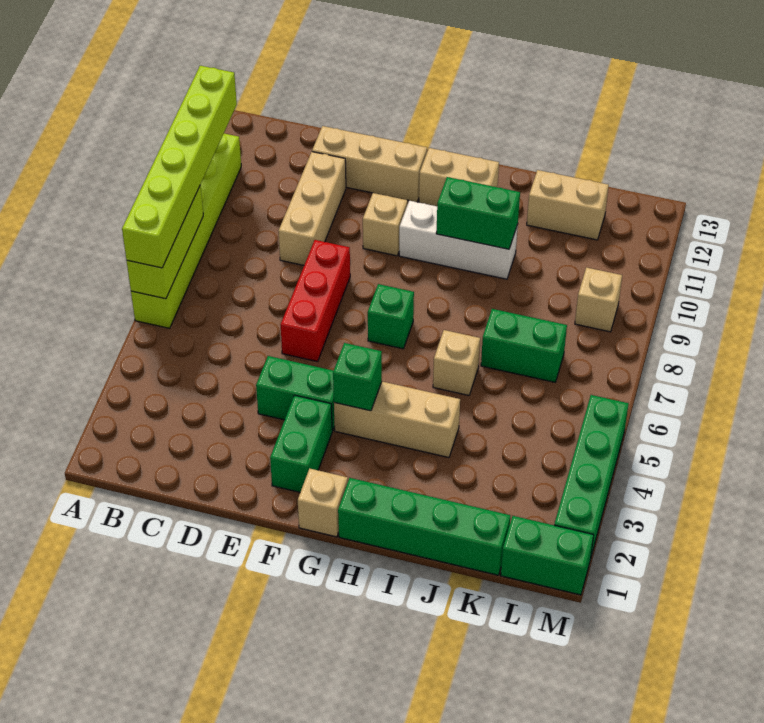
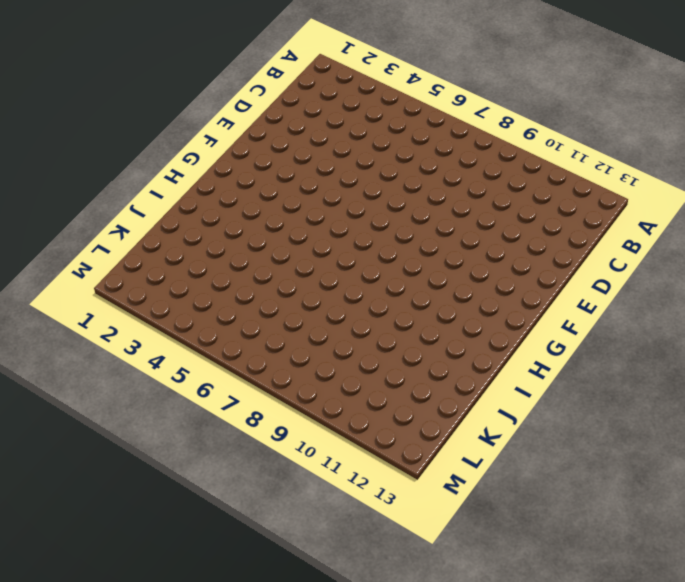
none -> lime 1x6 brick [131,134,241,328]
none -> tan 1x3 brick [279,152,346,265]
none -> tan 1x3 brick [312,126,427,202]

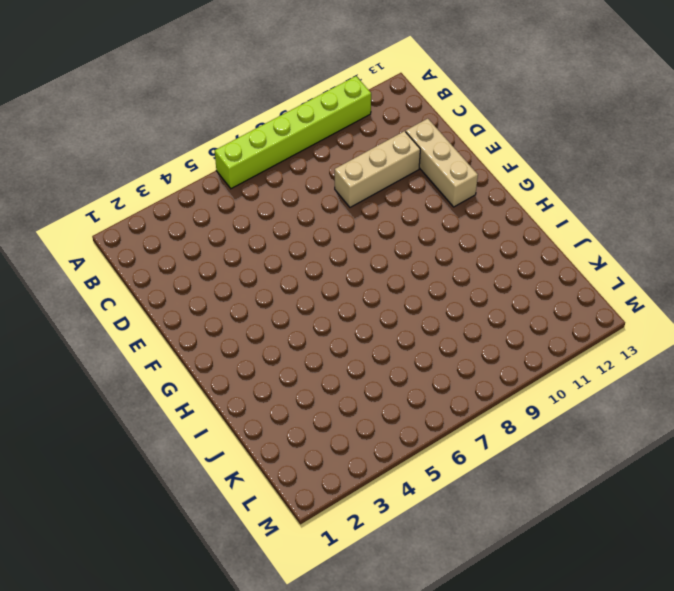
none -> green 1x2 brick [256,356,335,431]
none -> red 1x3 brick [281,240,350,362]
none -> green 1x2 brick [270,395,332,492]

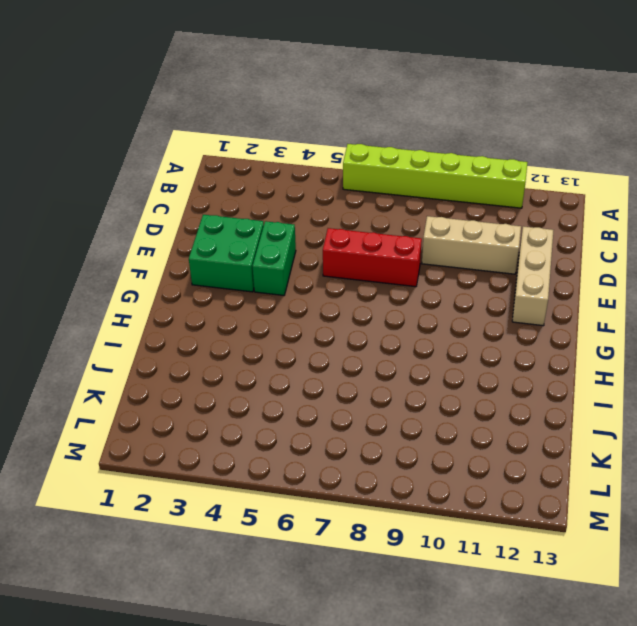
green 2x2 brick [189,215,264,292] -> green 1x2 brick [270,395,332,492]
none -> tan 1x1 brick [363,193,407,256]
none -> tan 1x1 brick [298,468,348,537]
none -> tan 1x3 brick [334,382,460,458]

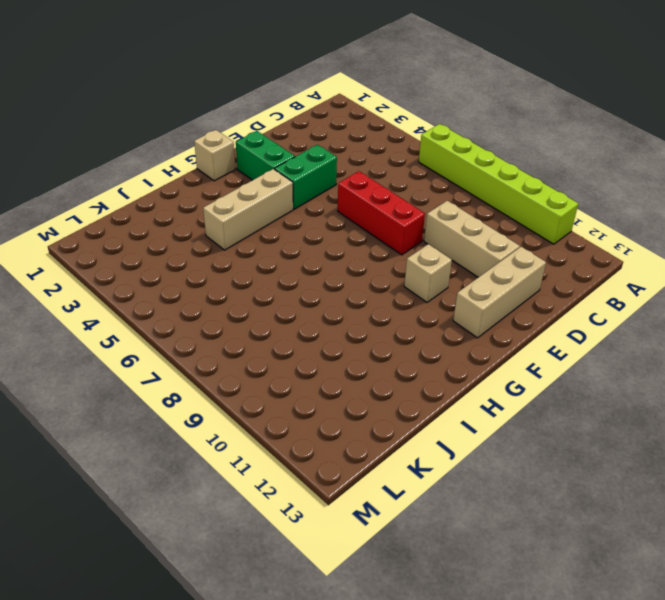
none -> green 1x1 brick [368,284,414,349]
none -> white 1x3 brick [399,201,518,279]
none -> tan 1x2 brick [419,148,499,206]

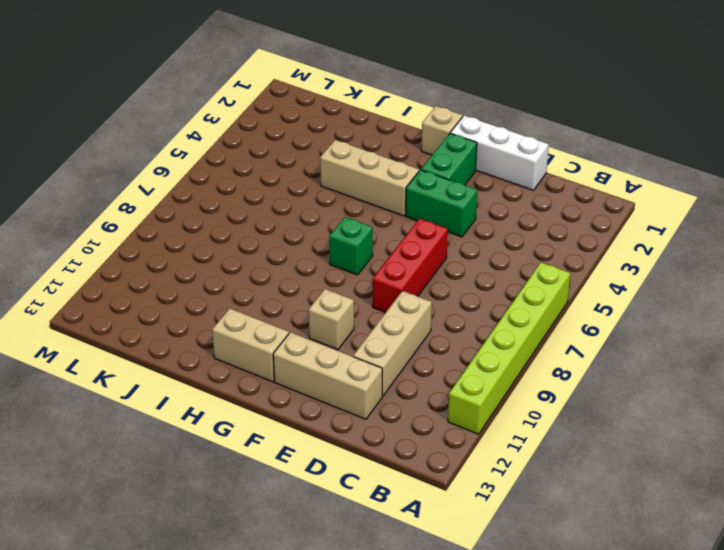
white 1x3 brick [450,116,549,190] -> white 1x3 brick moved to [399,201,518,279]
none -> green 1x4 brick [338,478,510,575]
none -> tan 1x1 brick [433,330,480,395]
none -> green 1x2 brick [481,309,567,382]

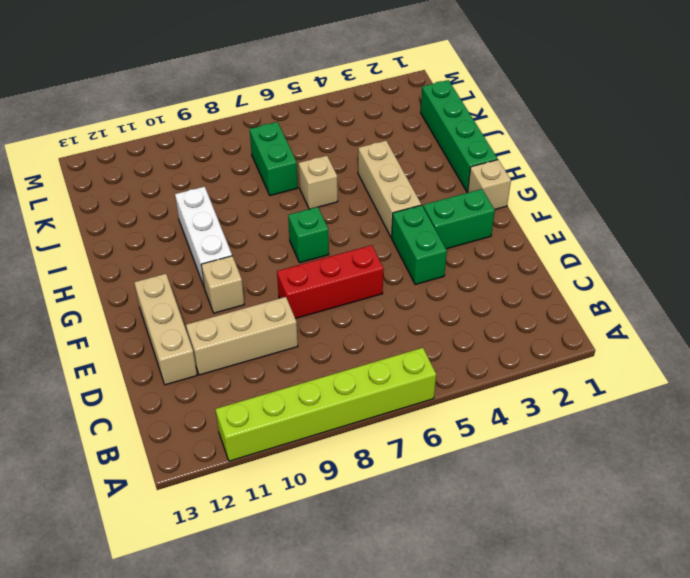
none -> tan 1x2 brick [419,148,499,206]
none -> tan 1x2 brick [527,170,609,240]
none -> green 1x2 brick [501,516,594,595]

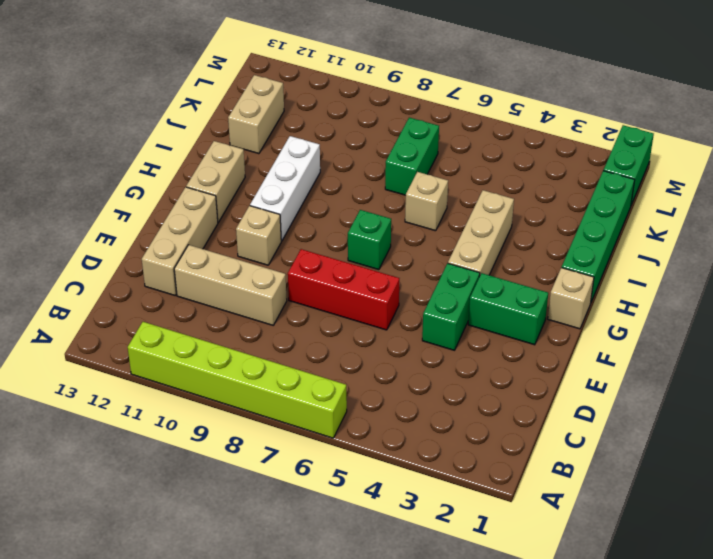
none -> tan 1x1 brick [575,267,622,332]
none -> green 1x4 brick [554,395,629,560]
none -> lime 1x3 brick [127,185,203,299]

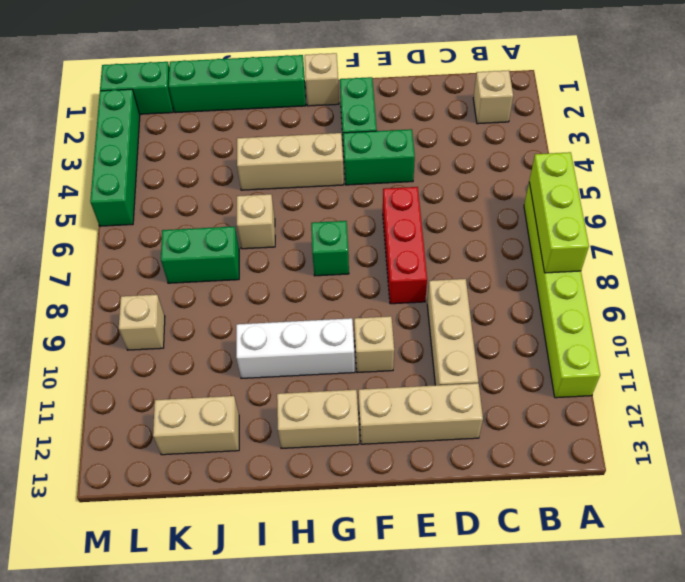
tan 1x1 brick [473,70,513,124] -> none
none -> green 1x1 brick [333,343,382,411]
none -> green 1x2 brick [436,177,520,249]
none -> lime 1x6 brick [122,66,237,268]

